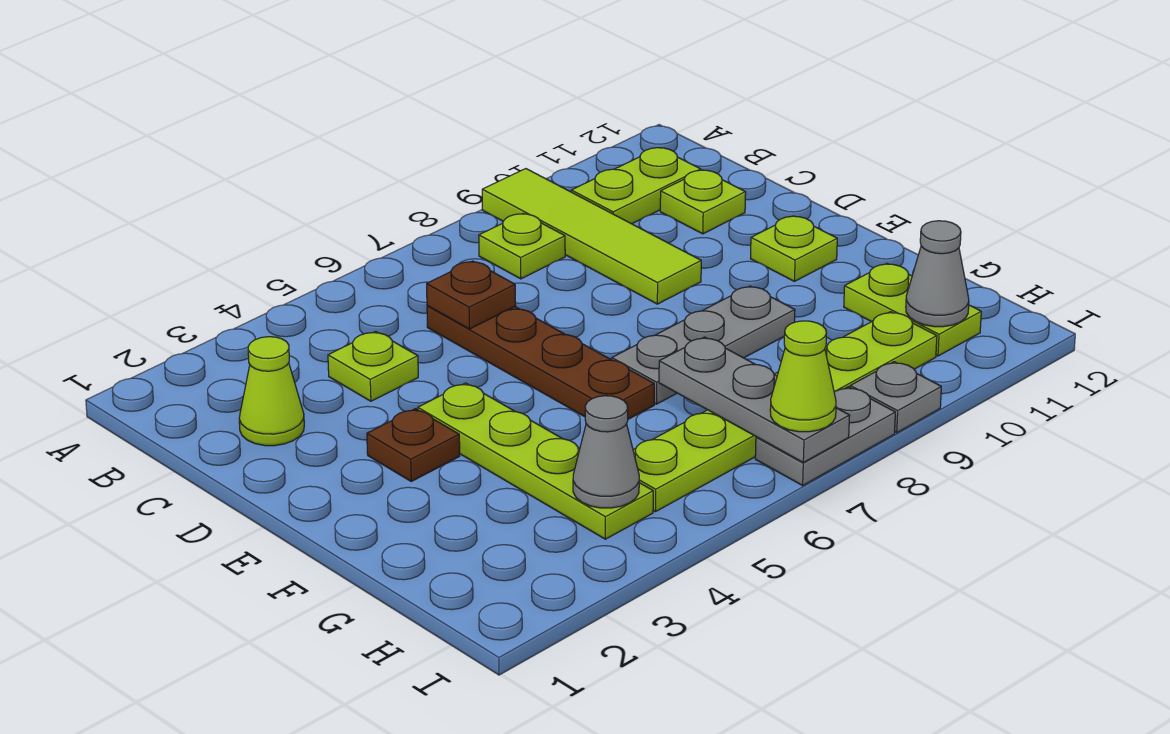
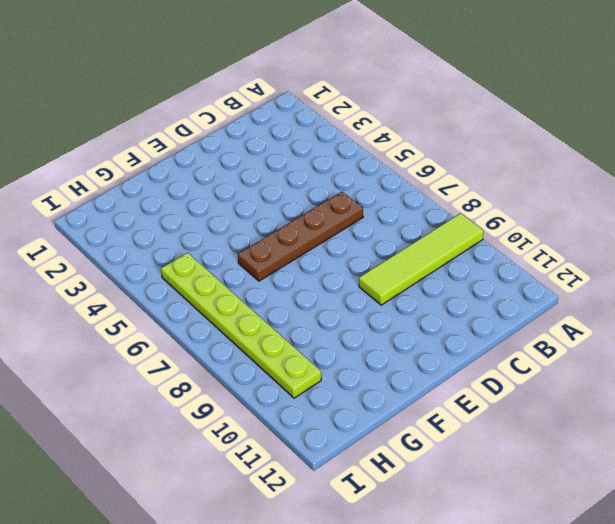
none -> lime 1x1 plate [479,213,565,279]
none -> lime 1x2 plate [571,148,701,224]
none -> lime 1x1 cone [239,337,304,446]

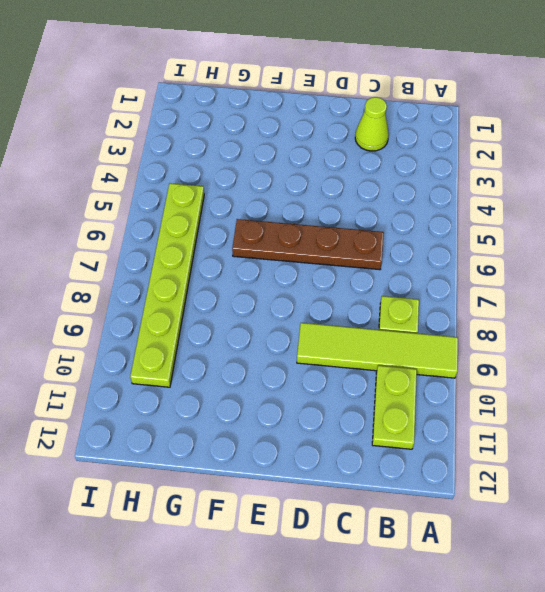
none -> lime 1x1 plate [328,332,418,401]
none -> lime 1x1 plate [660,170,746,234]
none -> brown 1x1 plate [367,409,460,481]

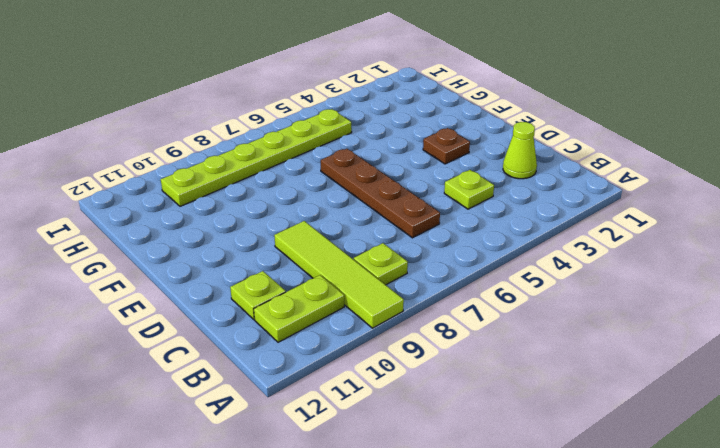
none -> lime 1x4 plate [418,383,653,539]
none -> lime 1x1 plate [751,216,837,281]
none -> grey 1x3 plate [612,286,795,404]

